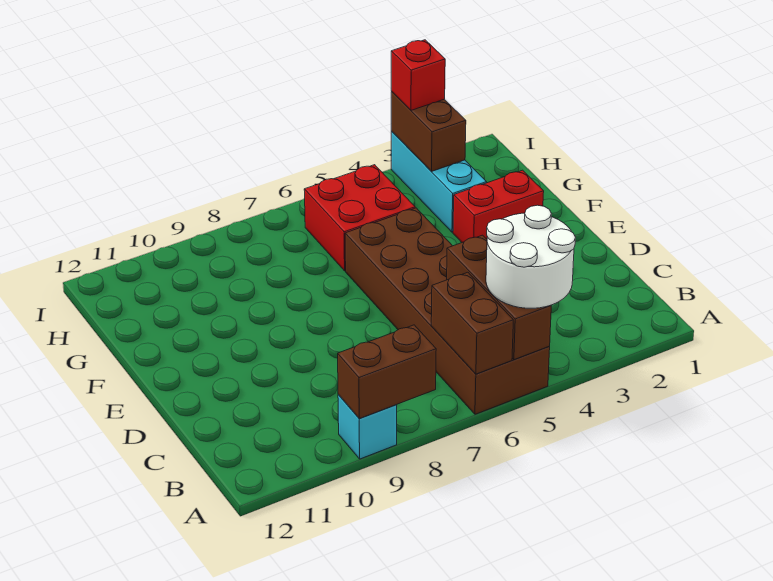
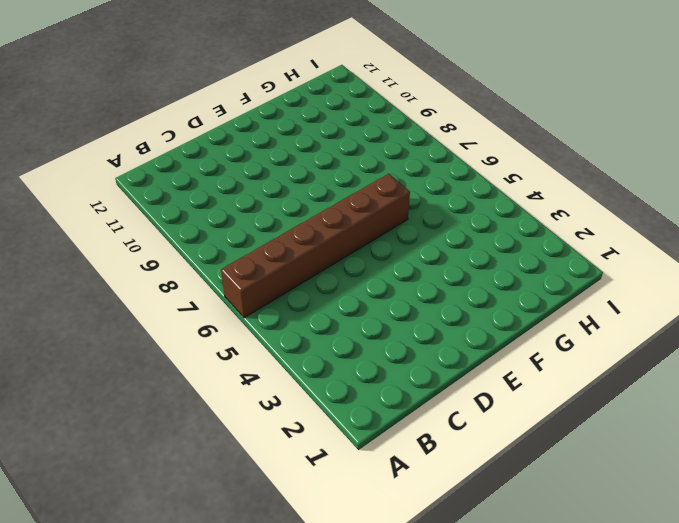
brown 1x6 brick [221,174,410,318] -> brown 2x6 brick [345,208,550,414]
none -> cyan 1x1 brick [338,395,397,459]
none -> red 1x2 brick [453,170,544,242]

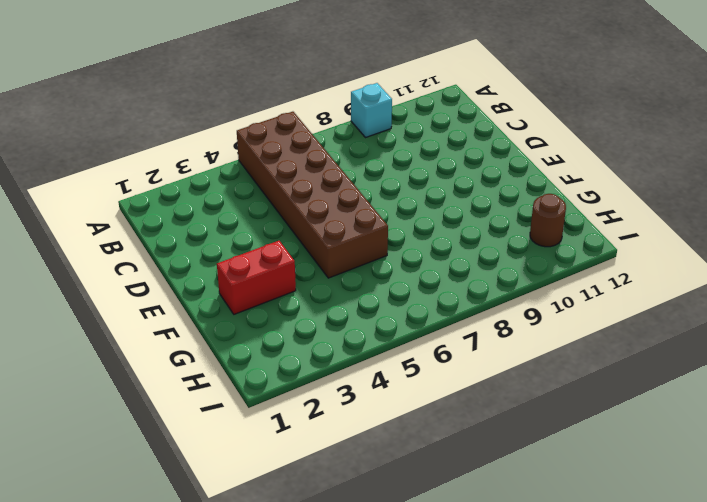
brown 1x1 round brick [530,194,566,247] -> none
none -> cyan 1x3 brick [391,131,486,232]
none -> red 2x2 brick [304,165,415,271]

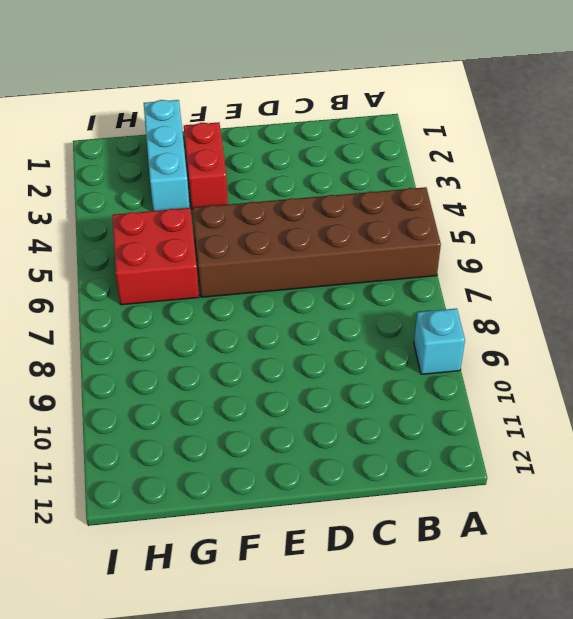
cyan 1x3 brick [144,100,190,211] -> cyan 1x3 brick turned to [391,131,486,232]
none -> brown 1x3 brick [447,235,551,360]
none -> brown 1x2 brick [431,272,513,374]

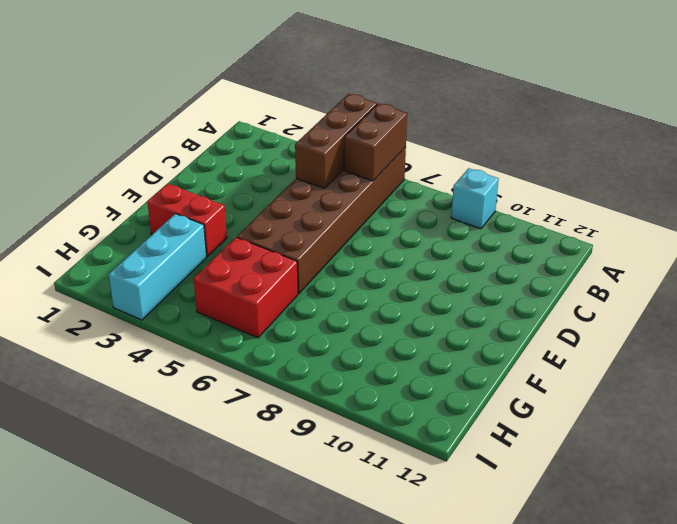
none -> brown 1x2 brick [338,325,436,419]
none -> brown 1x2 brick [391,92,466,172]

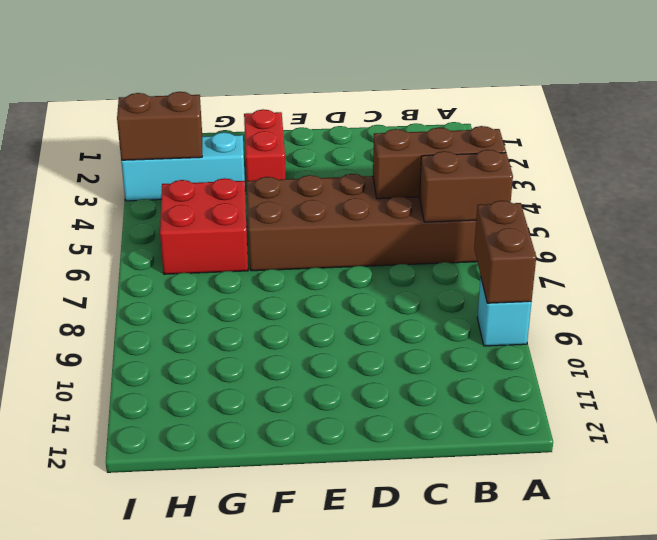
none -> white 2x2 round brick [486,205,575,308]
none -> red 1x1 brick [391,40,445,110]

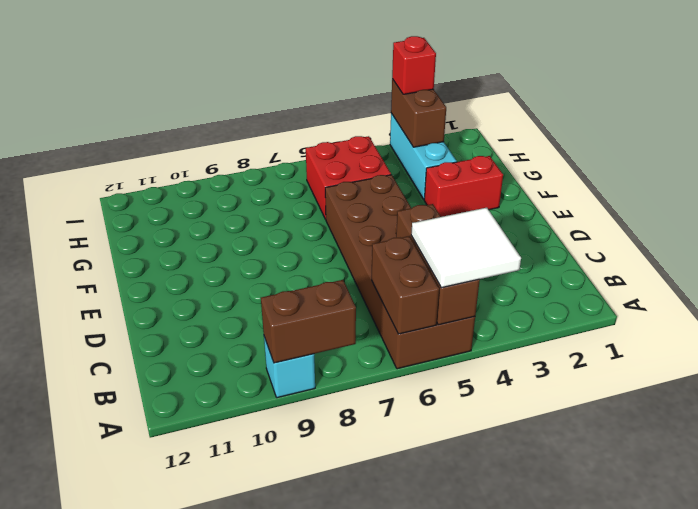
white 2x2 tile [411,208,521,288] -> white 2x2 round brick [486,205,575,308]

